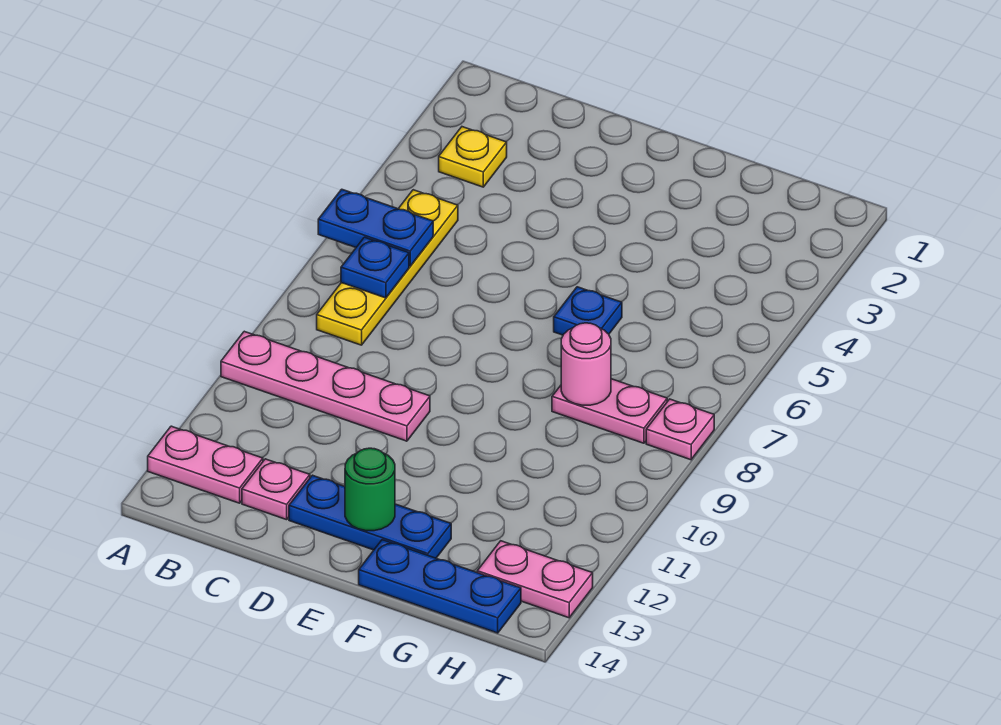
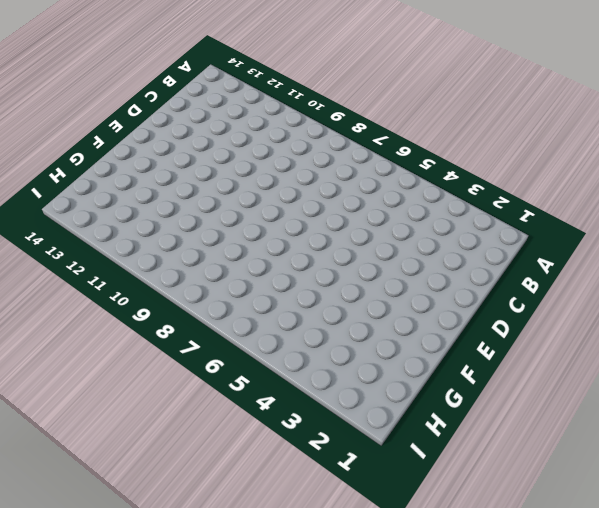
none -> pink 1x4 plate [221,331,430,441]
none -> pink 1x2 plate [148,426,263,503]
none -> yellow 1x1 plate [439,127,507,187]

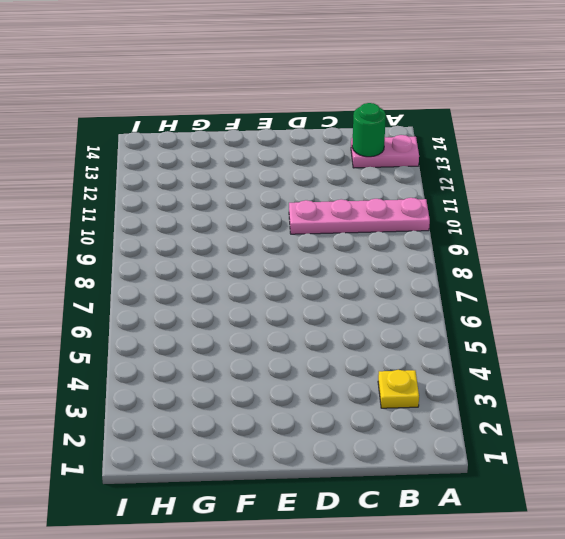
green 1x1 round brick [352,103,386,157] -> green 1x1 round brick moved to [345,448,395,531]
none -> yellow 1x4 plate [317,190,458,345]
none -> pink 1x1 plate [242,459,310,520]
none -> blue 1x3 plate [289,475,451,558]

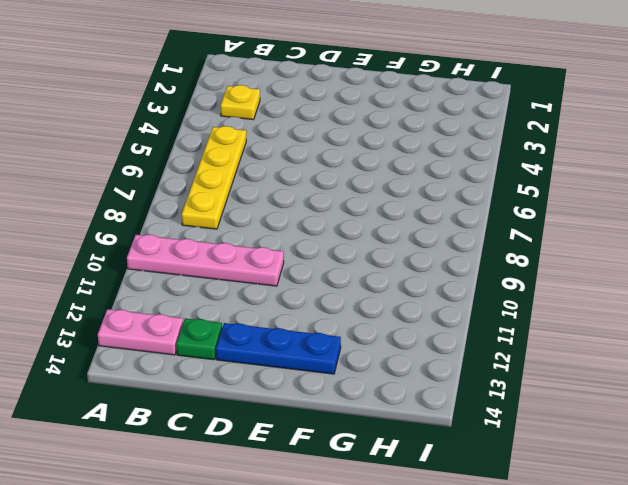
green 1x1 plate [176,318,222,360] -> pink 1x1 plate [242,459,310,520]
none -> blue 1x1 plate [554,287,622,335]
none -> blue 1x3 plate [359,540,521,633]
none -> pink 1x2 plate [552,379,667,443]

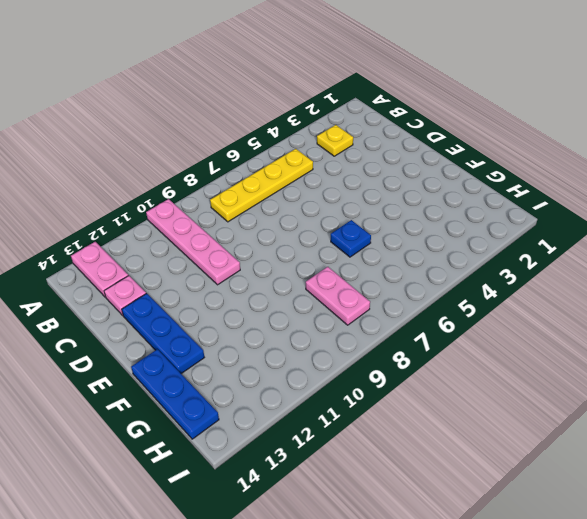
none -> pink 1x2 plate [477,541,593,618]
none -> pink 1x1 plate [646,399,714,460]
none -> blue 1x2 plate [318,189,433,266]

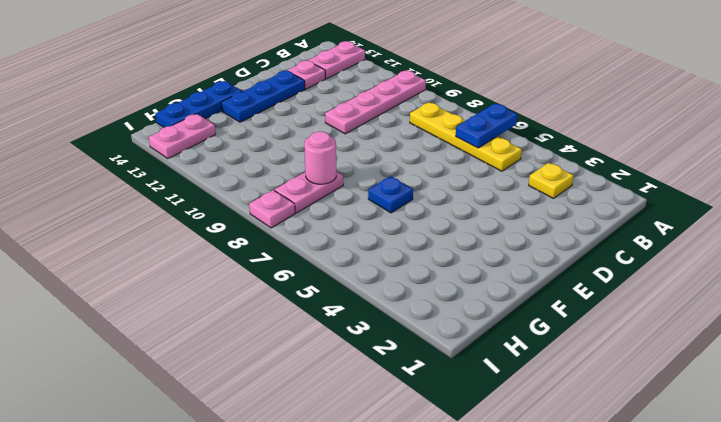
none -> blue 1x1 plate [341,237,409,298]
none -> green 1x1 round brick [345,448,395,531]

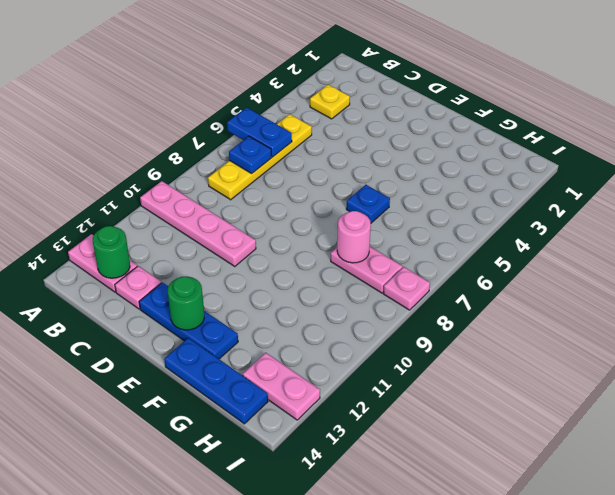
green 1x1 round brick [93,226,130,278] -> none

